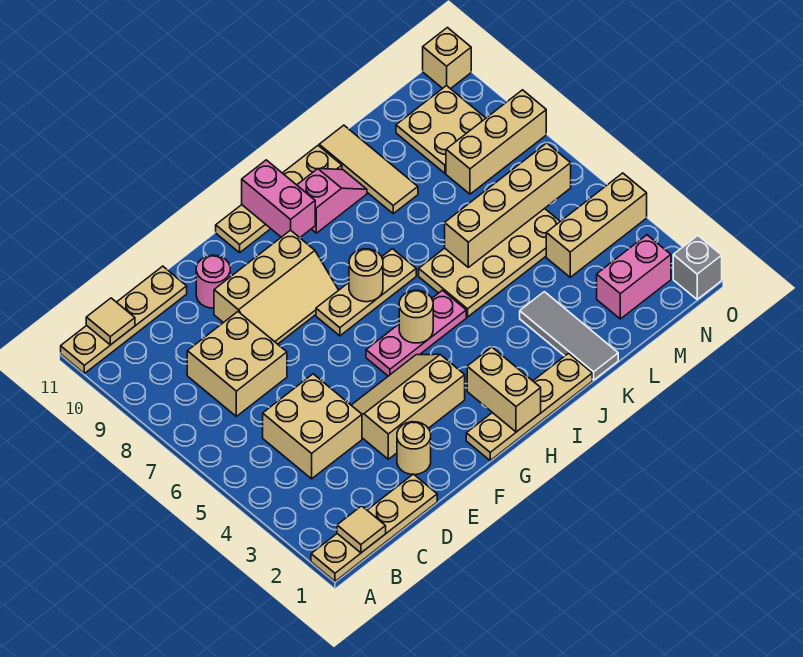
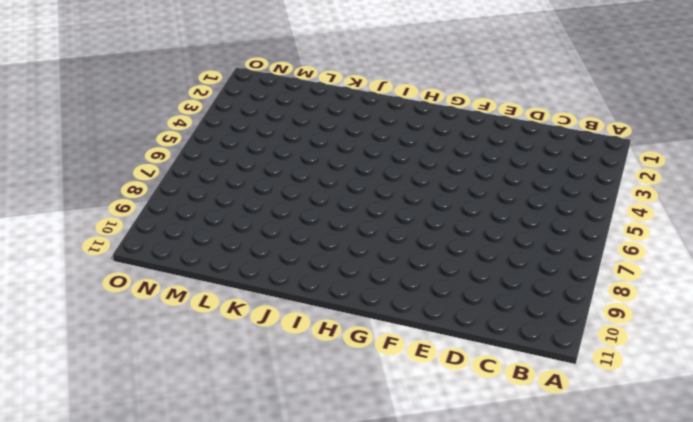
none -> tan 1x4 plate [311,474,437,581]
none -> tan 1x4 plate [61,266,187,373]
none -> tan 2x2 brick [263,374,362,479]

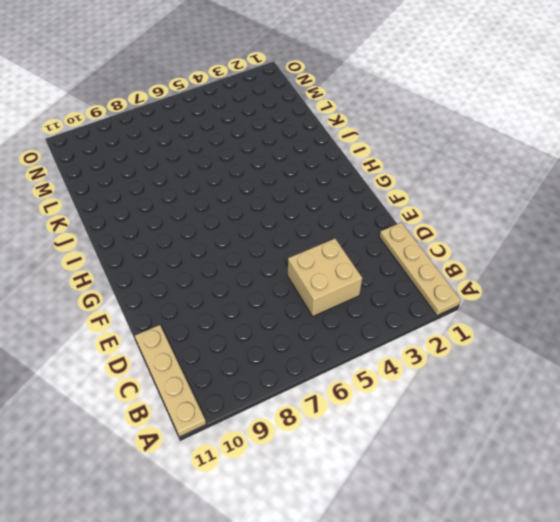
none -> tan 2x2 brick [187,312,287,416]
none -> tan 1x1 round brick [397,422,431,475]
none -> tan 2x3 slope [351,354,465,459]

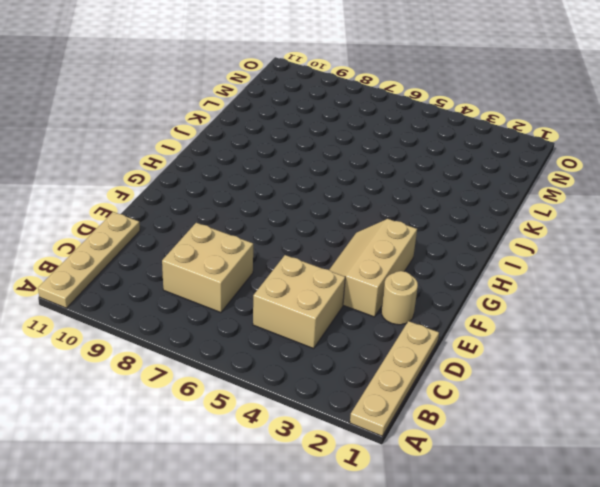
none -> tan 2x3 slope [214,230,339,344]
none -> pink 1x1 round brick [196,255,230,308]
none -> tan 1x4 plate [466,353,592,461]

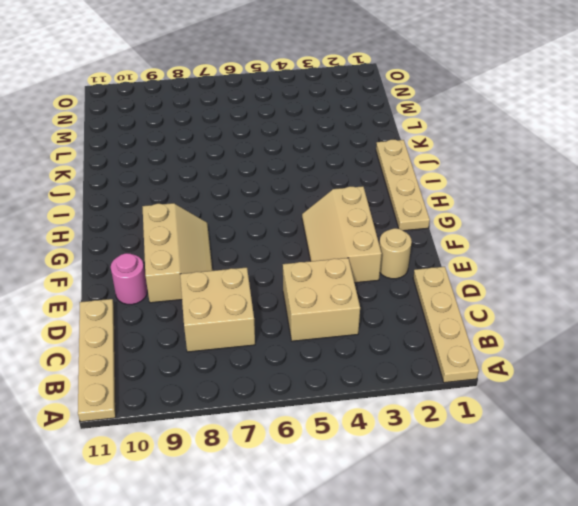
none -> pink 1x3 plate [366,290,466,376]
none -> tan 1x3 plate [316,249,416,336]
none -> tan 1x4 plate [216,146,342,253]

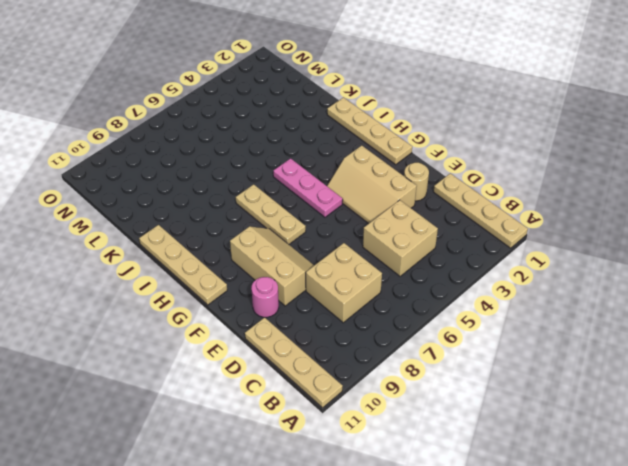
none -> pink 1x2 slope [297,169,367,233]
none -> tan 2x4 plate [419,209,560,317]
none -> grey 1x3 tile [520,292,618,380]

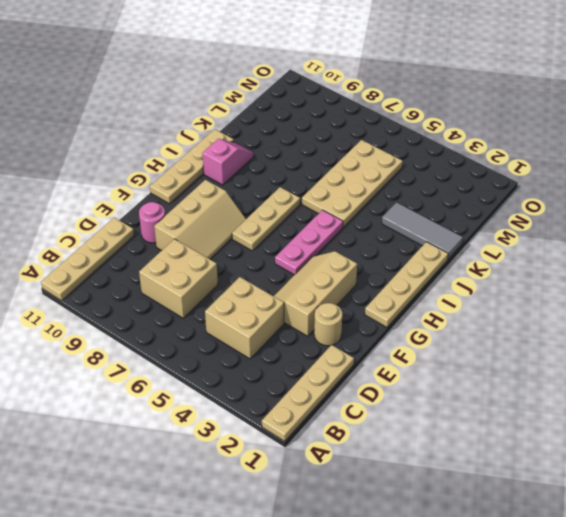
none -> tan 1x3 tile [319,125,418,214]
none -> pink 1x2 brick [597,235,671,319]
none -> tan 1x3 brick [546,173,647,277]

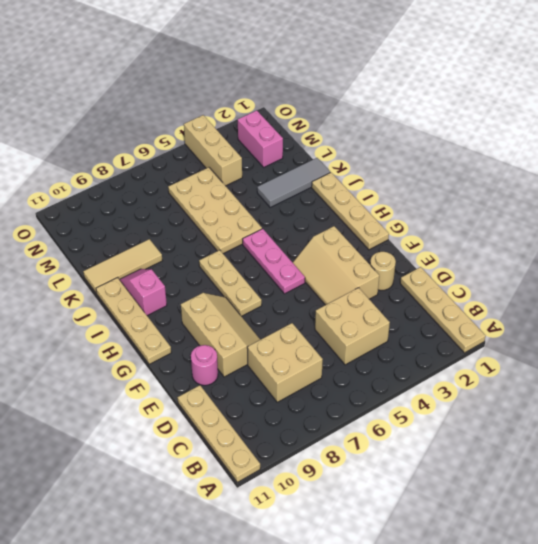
none -> tan 1x3 brick [446,90,546,194]
none -> tan 2x2 plate [396,85,486,173]
none -> grey 1x1 brick [673,236,722,299]

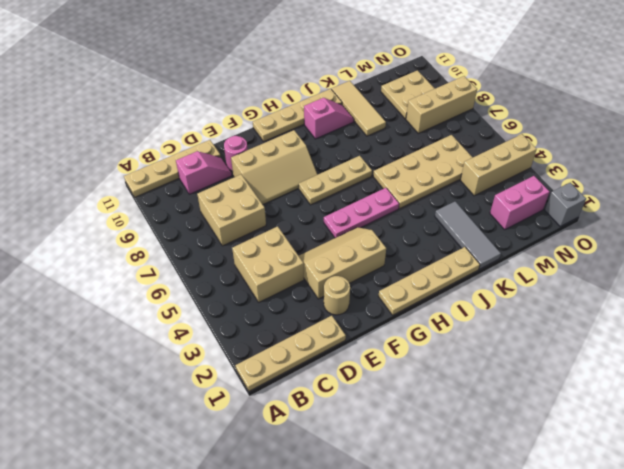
pink 1x2 slope [176,151,232,194] -> none
none -> tan 1x1 brick [423,28,471,89]
none -> tan 1x1 tile [337,506,386,553]
none -> tan 1x1 tile [86,298,135,345]

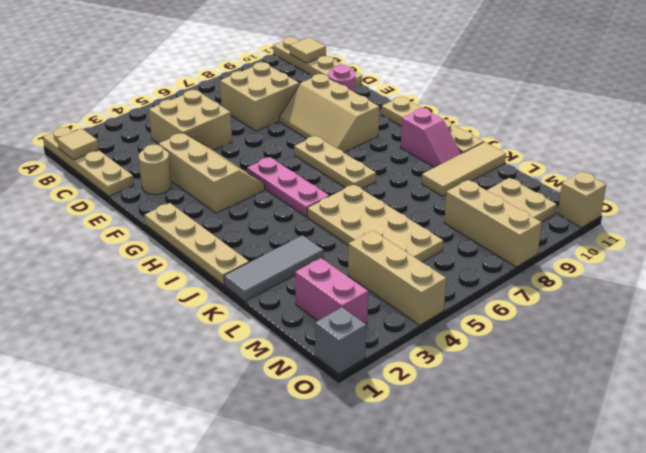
none -> tan 1x2 brick [467,347,541,432]
none -> tan 1x1 round brick [399,290,433,343]
none -> tan 1x1 round brick [349,249,383,302]

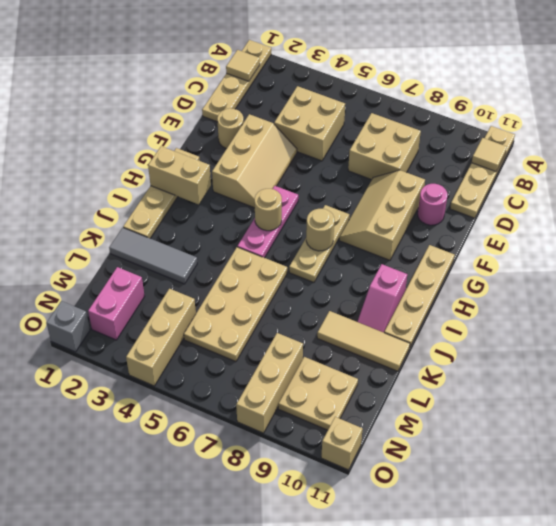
none -> pink 1x2 brick [242,160,315,238]
none -> tan 1x4 brick [445,143,571,267]

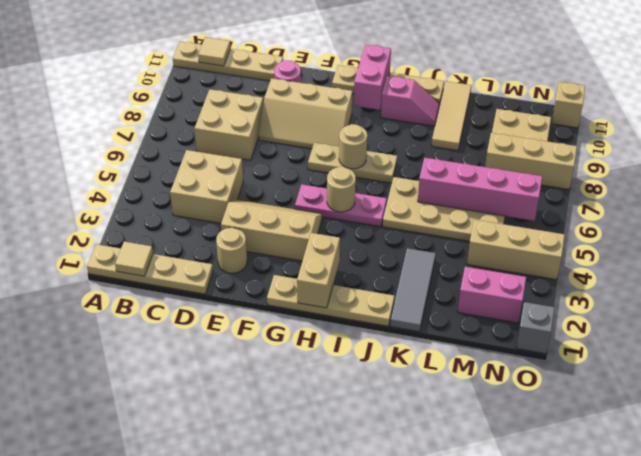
pink 1x4 brick [418,158,542,221] -> tan 1x4 brick [445,143,571,267]

